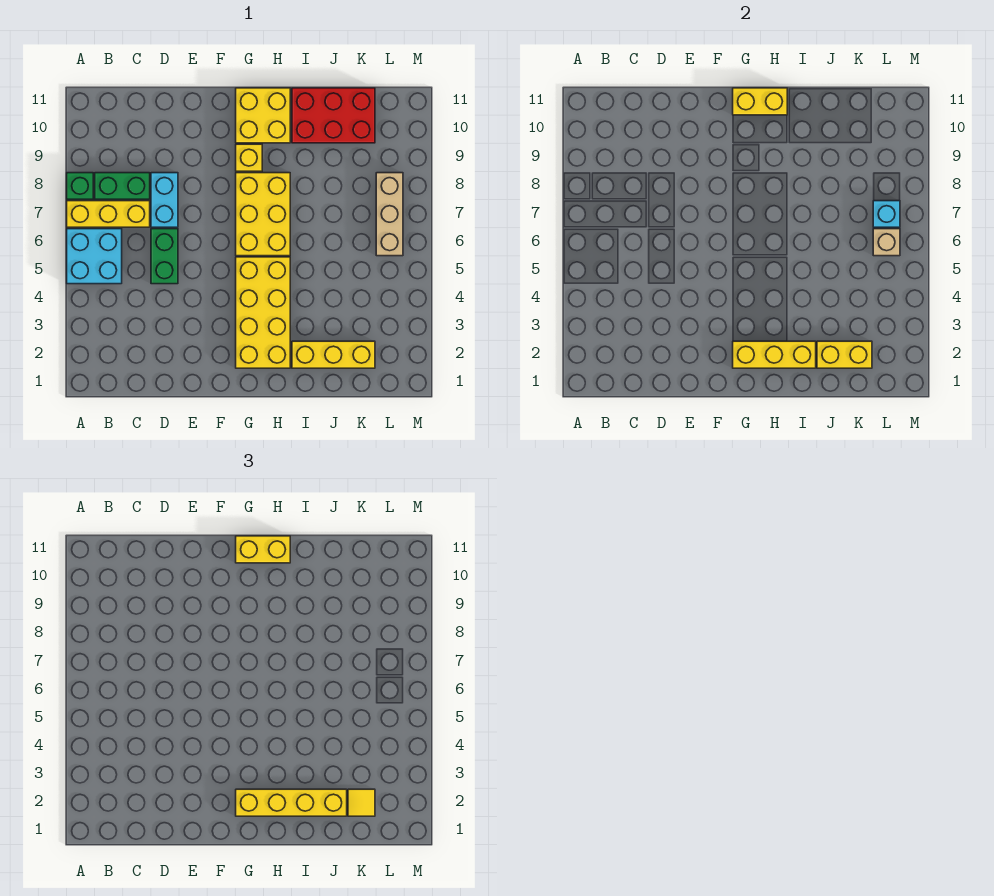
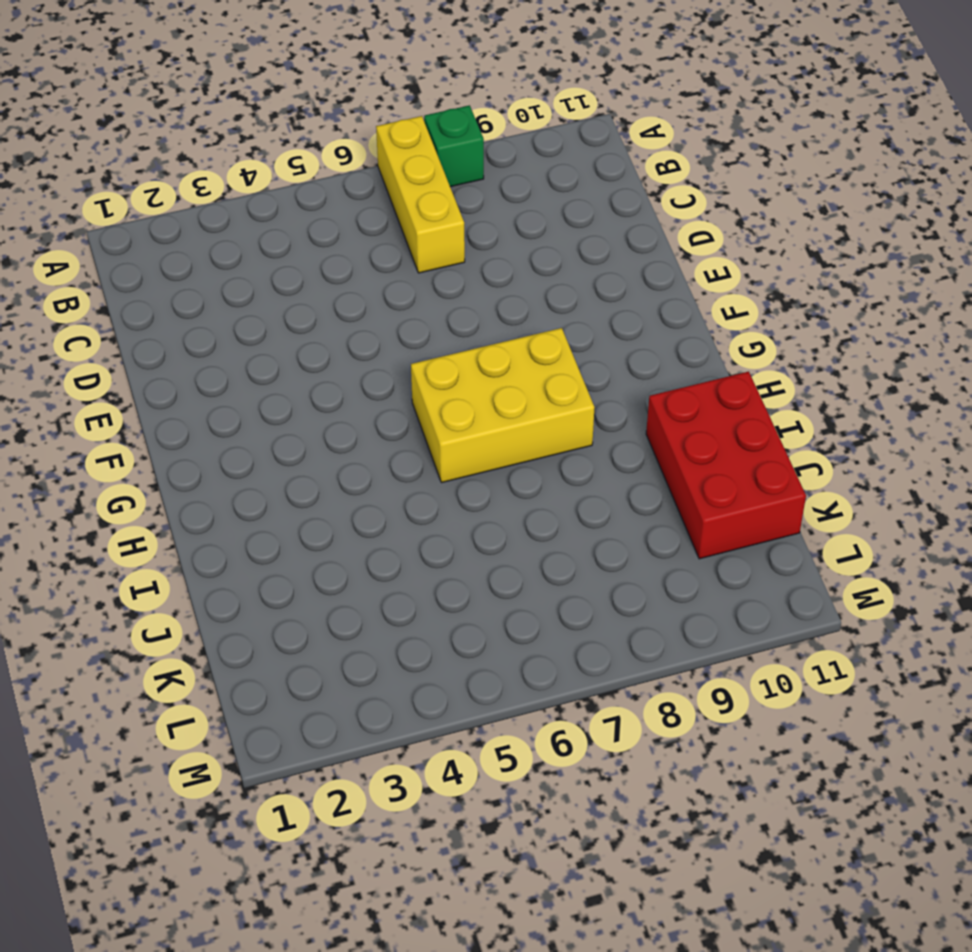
none -> cyan 2x2 brick [67,229,122,284]
none -> green 1x2 brick [95,173,150,199]
none -> green 1x2 brick [151,229,178,284]

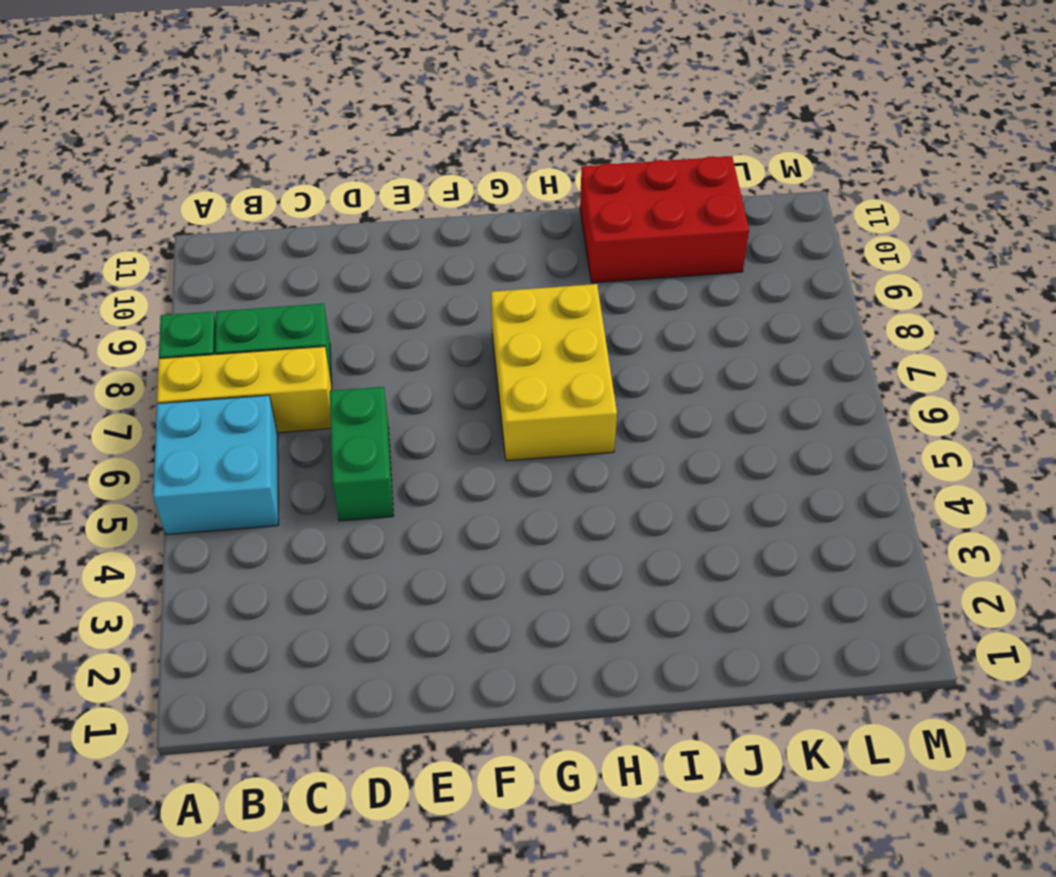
none -> cyan 1x2 brick [151,173,178,227]
none -> yellow 2x4 brick [236,257,290,368]
none -> yellow 1x1 brick [236,144,262,171]

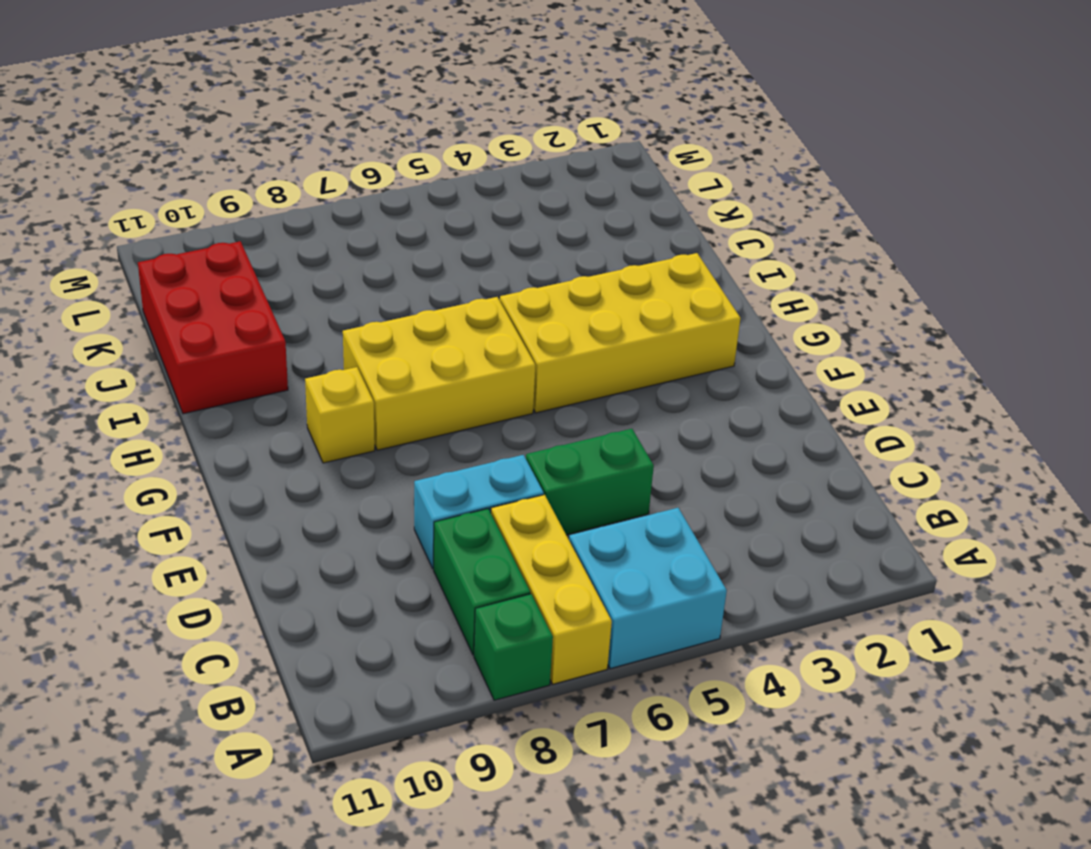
none -> yellow 2x2 brick [236,88,290,143]
none -> yellow 1x3 brick [292,341,375,368]
none -> tan 1x3 brick [376,173,403,256]

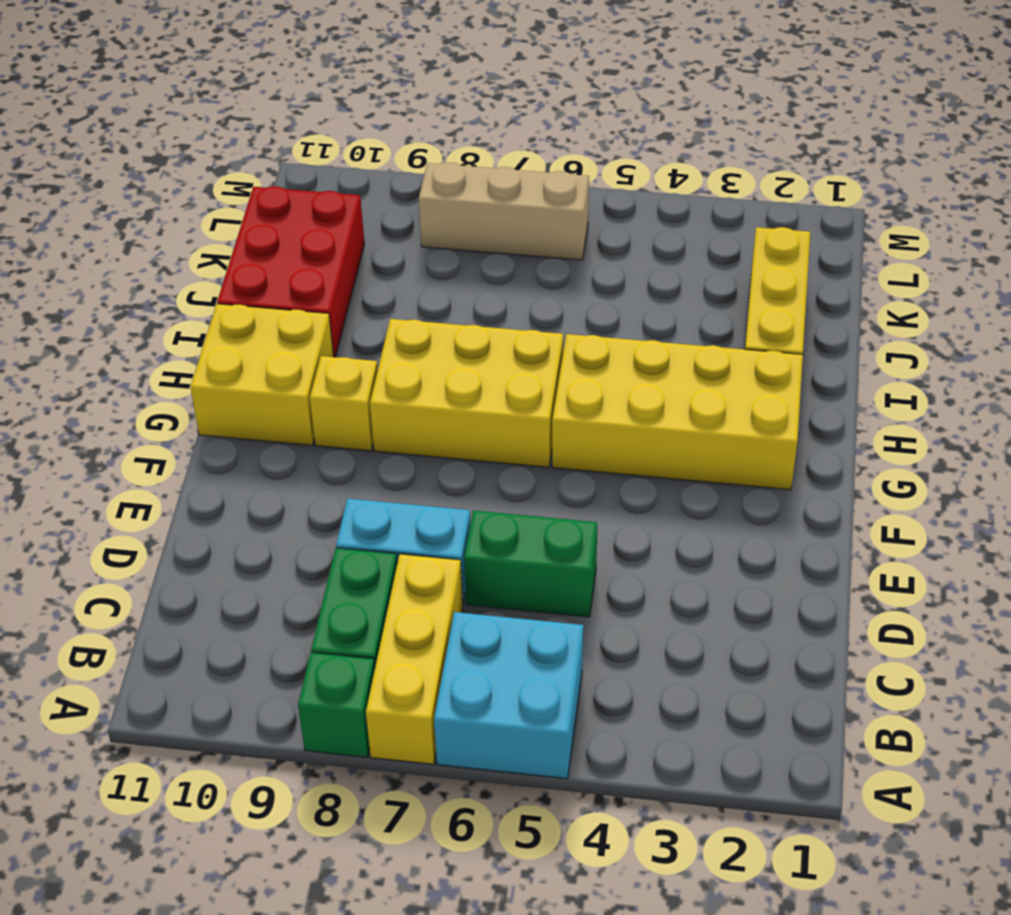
none -> yellow 1x3 brick [733,341,816,368]
none -> yellow 1x2 brick [733,88,787,115]
none -> yellow 1x2 brick [817,341,872,368]

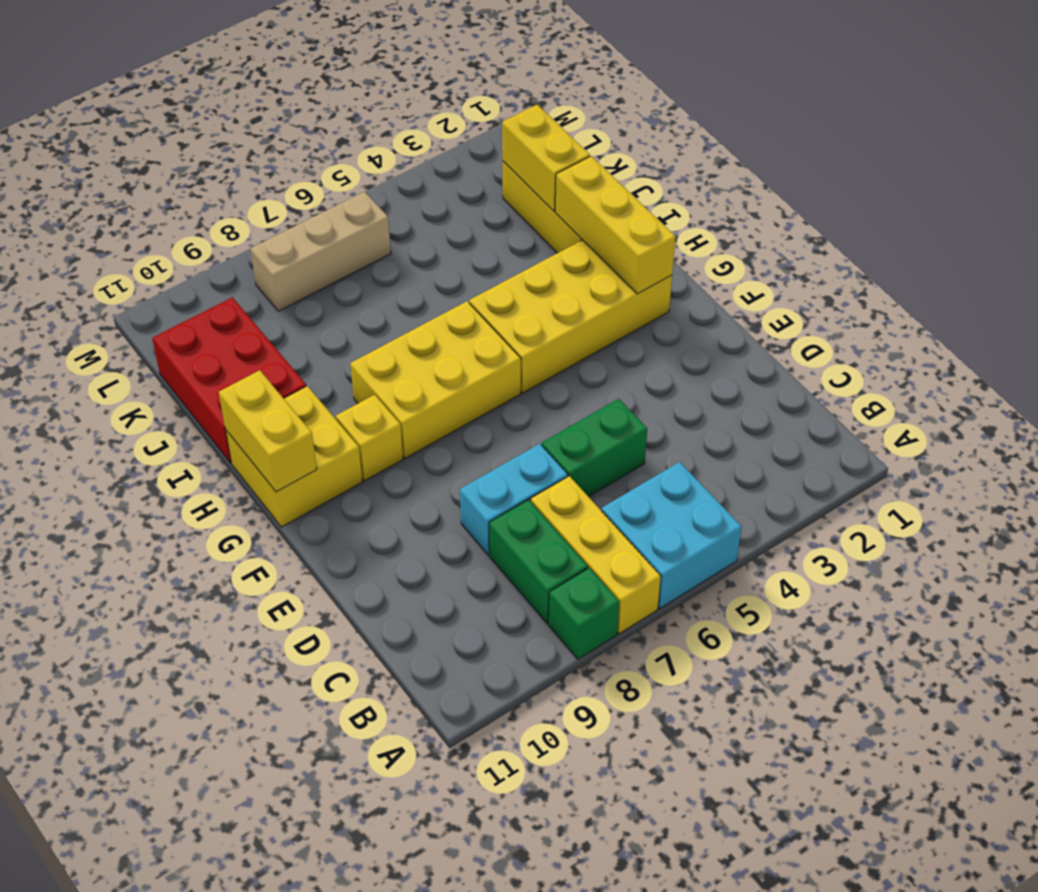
none -> tan 1x1 brick [873,229,900,256]
none -> cyan 1x1 brick [873,201,900,227]
none -> yellow 1x4 brick [236,789,347,816]

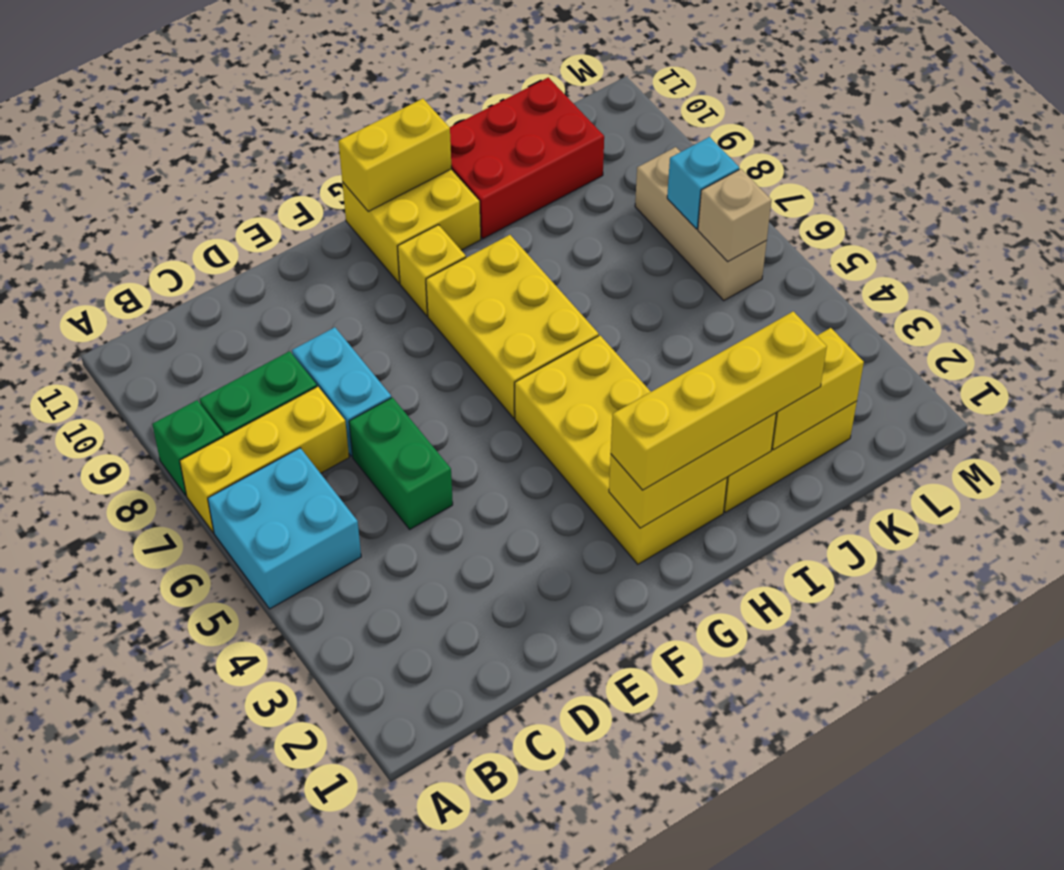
none -> yellow 1x2 brick [236,536,290,563]
none -> yellow 1x1 tile [348,789,375,816]

